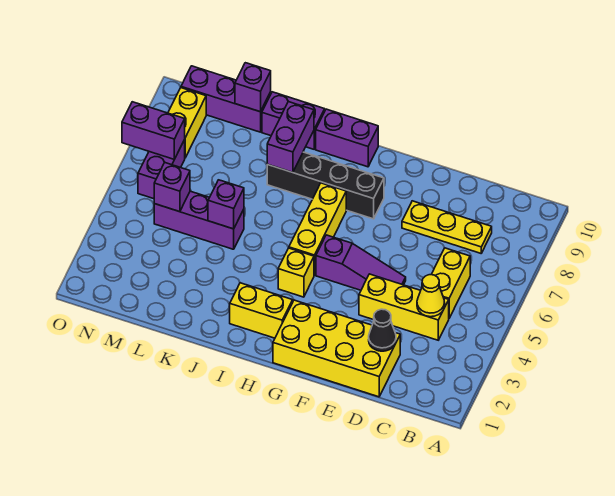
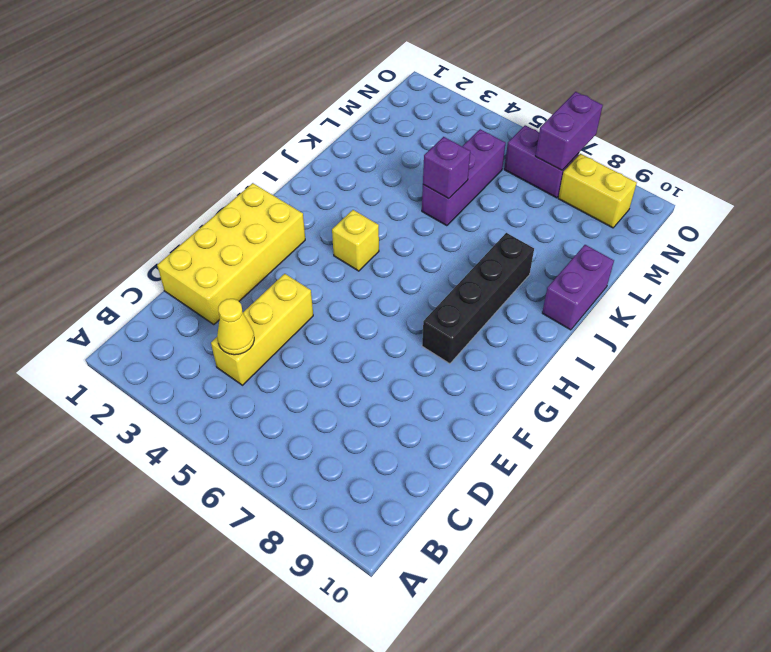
none -> yellow 1x2 brick [431,248,470,318]
none -> yellow 1x3 plate [402,201,492,253]
none -> purple 1x3 slope [316,235,406,290]

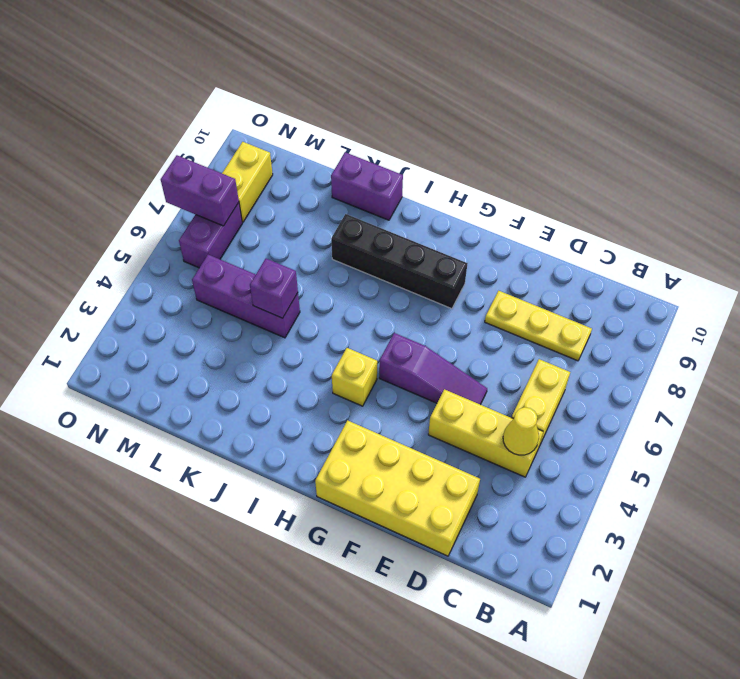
none -> yellow 1x2 brick [230,283,293,338]
none -> yellow 1x3 brick [289,183,346,275]
none -> purple 1x2 brick [316,109,378,167]

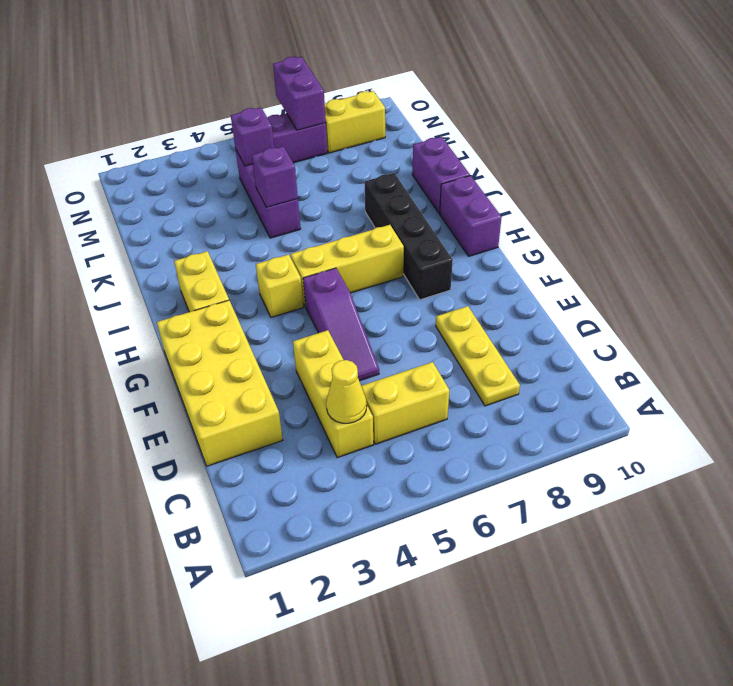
none -> purple 1x3 brick [181,66,271,132]
none -> black 1x1 cone [369,309,396,351]
none -> purple 1x2 brick [267,102,314,172]

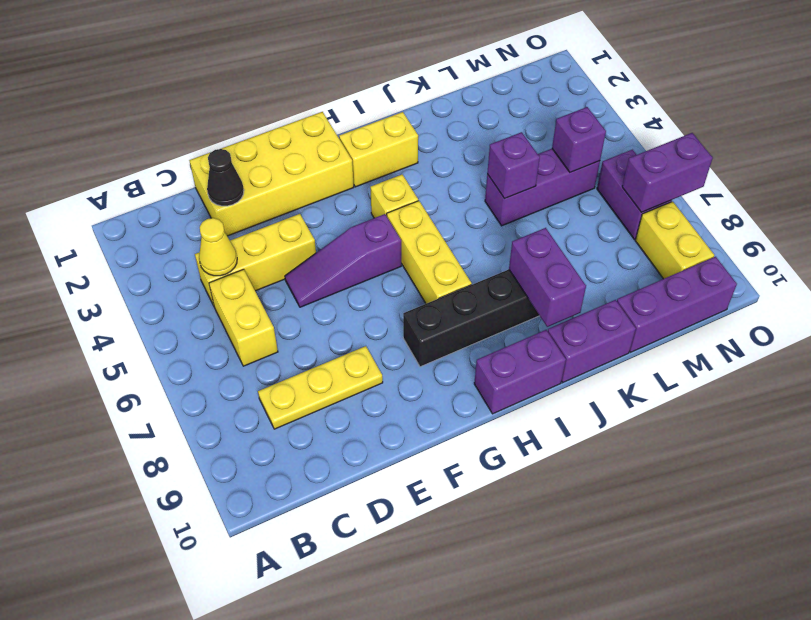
none -> purple 1x1 brick [235,63,271,112]

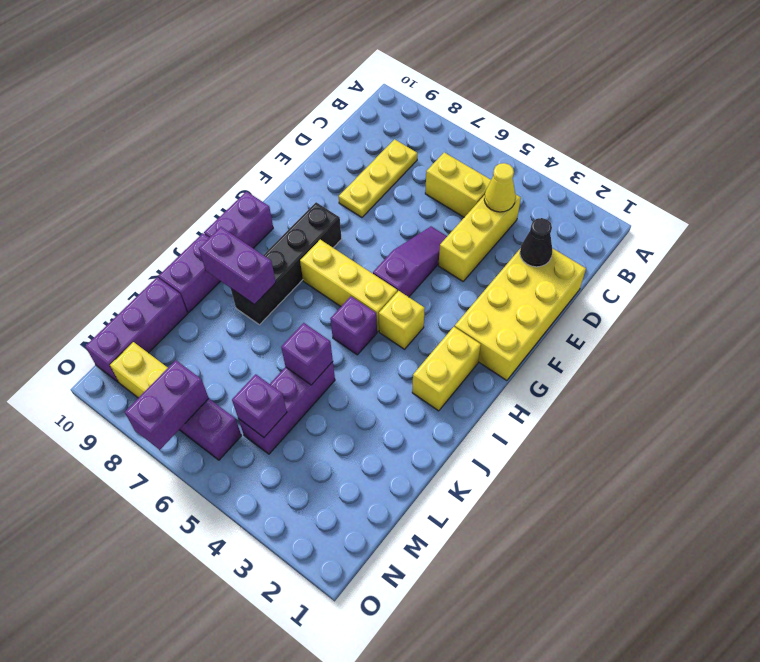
purple 1x1 brick [330,296,377,355] -> purple 1x1 brick moved to [235,63,271,112]

